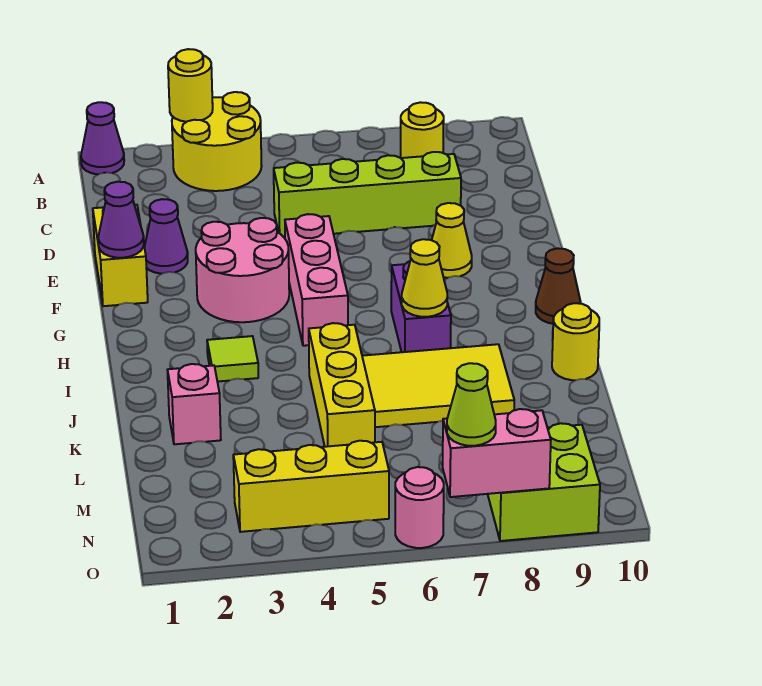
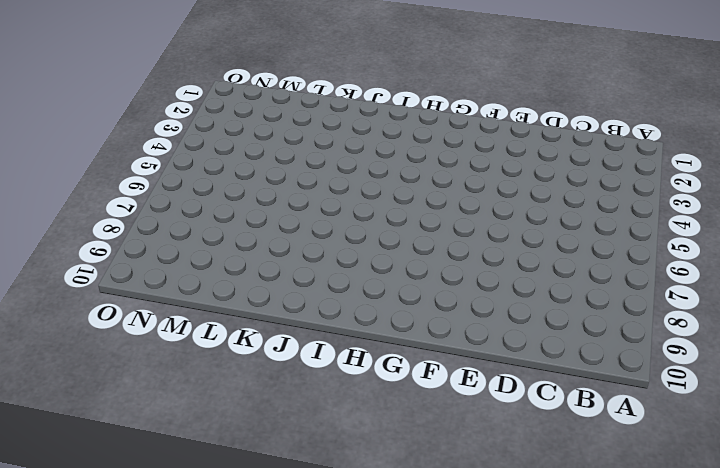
none -> purple 1x1 cone [81,102,124,174]
none -> yellow 2x2 round brick [172,92,262,191]
none -> yellow 1x1 round brick [401,102,444,158]

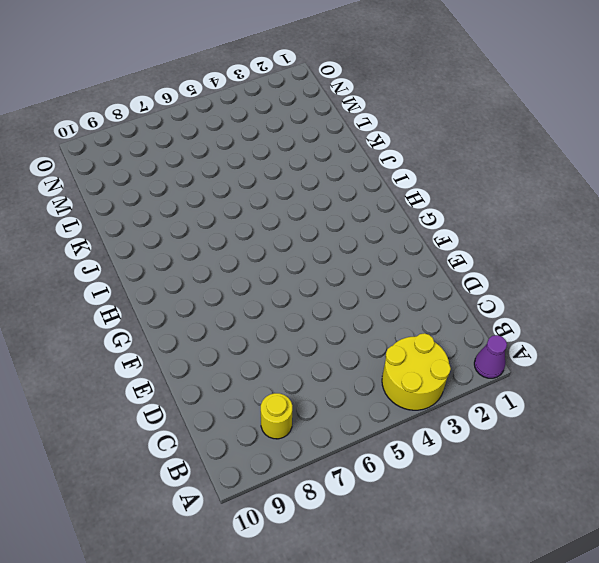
none -> lime 1x4 brick [274,152,461,238]
none -> yellow 1x2 brick [93,205,148,306]
none -> purple 1x1 cone [144,199,188,274]

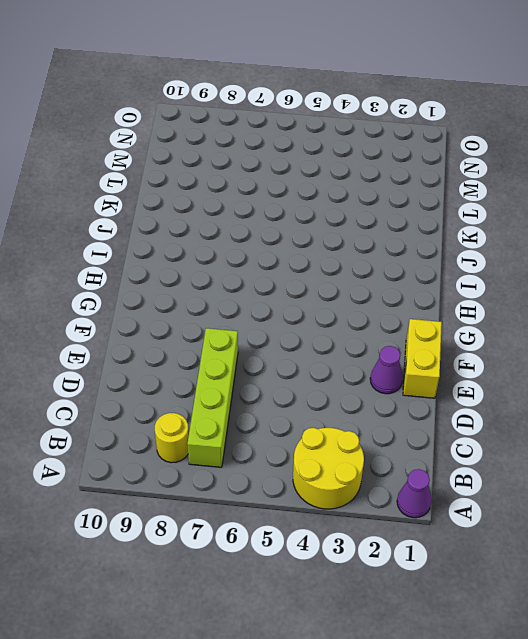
lime 1x4 brick [187,328,238,467] -> lime 1x4 brick turned to [274,152,461,238]
none -> pink 2x2 round brick [196,218,289,322]
none -> pink 1x3 brick [285,214,348,346]
none -> yellow 1x1 cone [432,203,472,278]

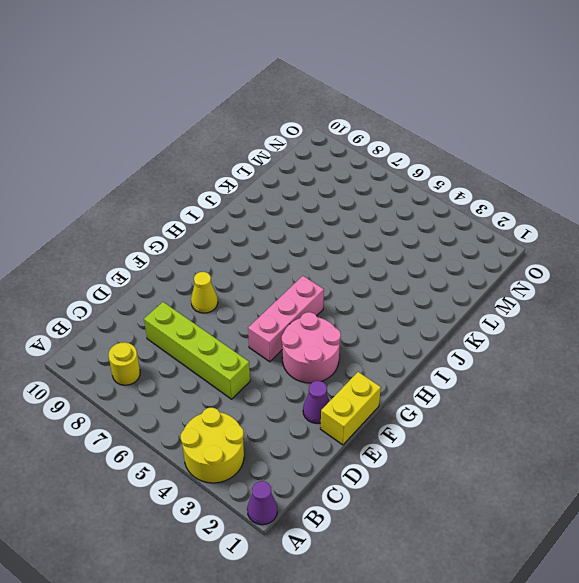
none -> purple 1x2 brick [391,261,451,352]
none -> brown 1x1 cone [536,248,581,324]
none -> lime 1x1 tile [207,336,258,382]

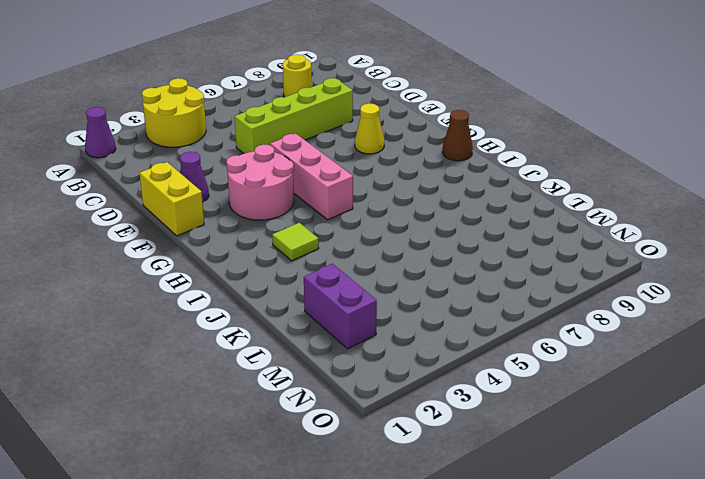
purple 1x2 brick [304,264,377,349] -> purple 1x2 brick moved to [391,261,451,352]
none -> yellow 1x3 brick [309,323,375,447]
none -> yellow 2x3 tile [362,344,514,427]
none -> yellow 1x1 round brick [552,303,599,380]

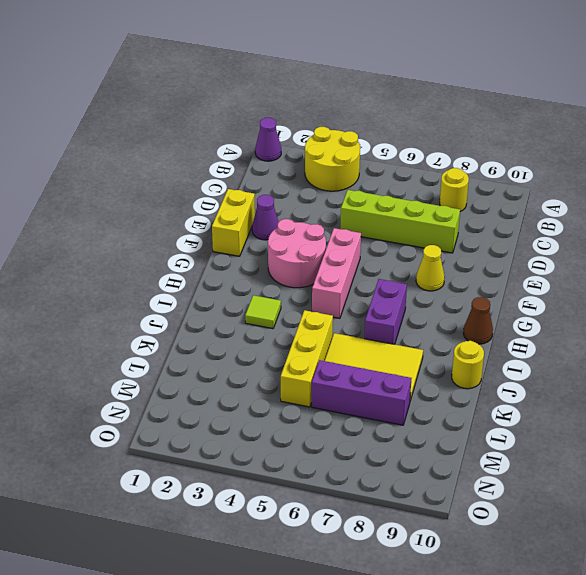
purple 1x3 brick [312,360,411,425] -> none
none -> pink 1x1 brick [168,364,221,444]
none -> yellow 1x3 brick [233,441,389,532]
none -> lime 2x2 brick [488,423,600,541]

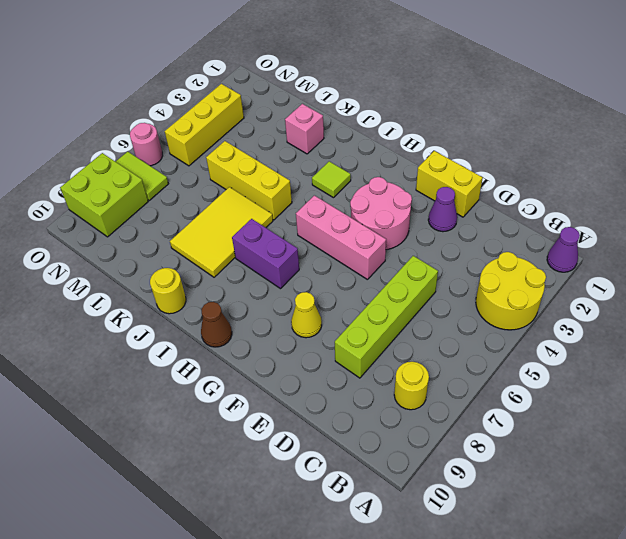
lime 1x2 tile [116,152,168,200] -> none
none -> yellow 1x1 round brick [168,49,213,122]
none -> purple 1x1 cone [98,182,144,258]
none -> yellow 1x1 cone [402,239,447,317]

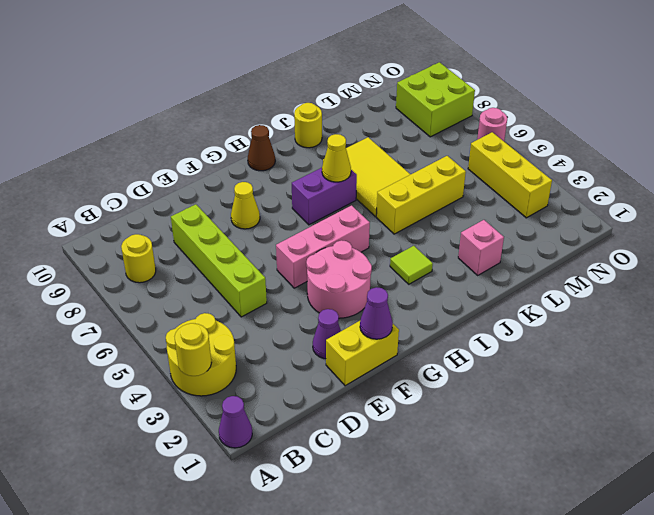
none -> pink 1x2 brick [443,409,551,497]
none -> lime 1x1 cone [447,363,496,446]

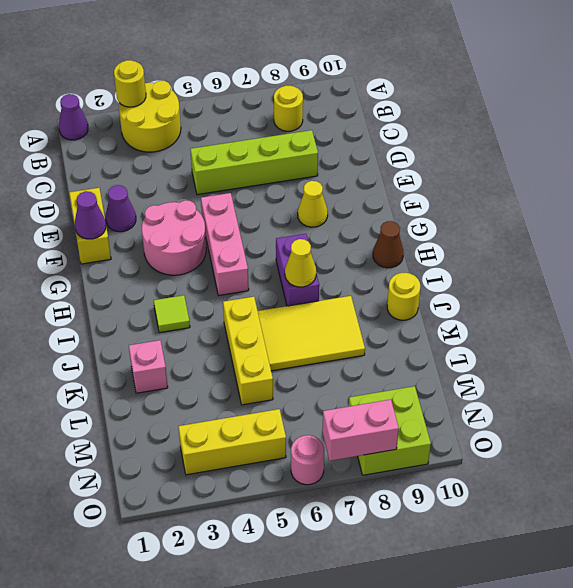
none -> lime 1x1 cone [447,363,496,446]

